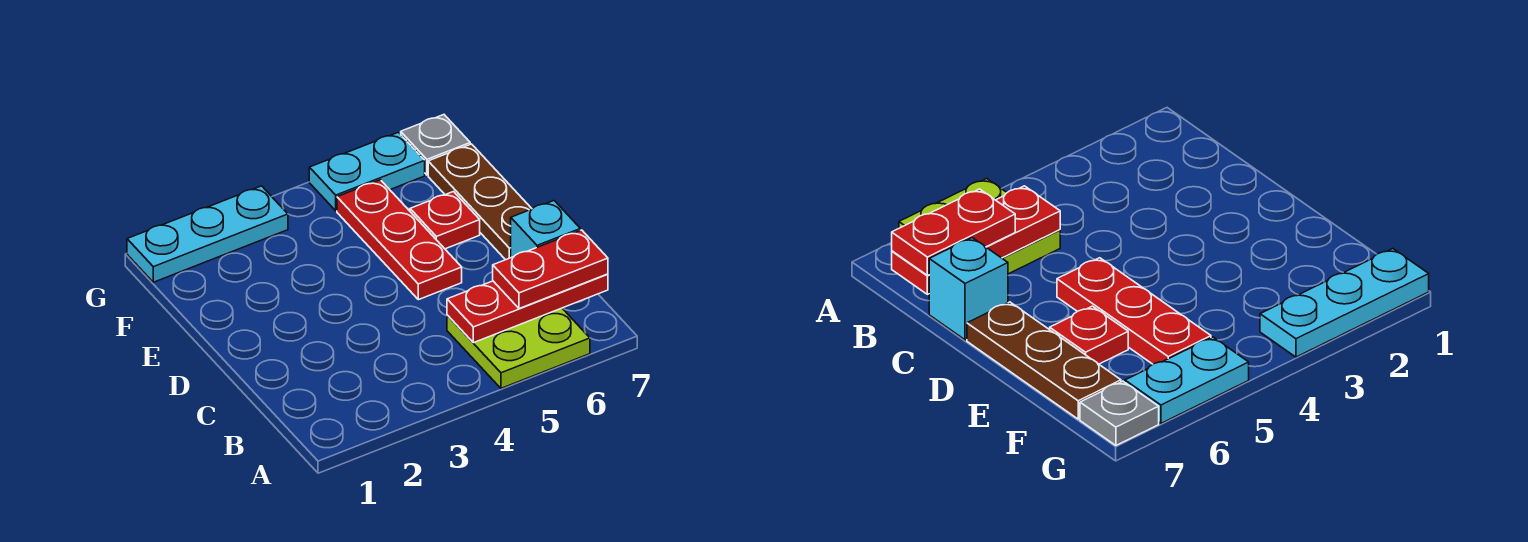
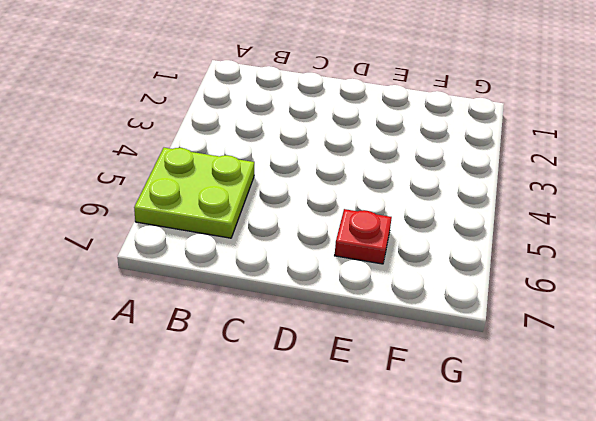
none -> cyan 1x1 brick [511,201,580,257]
none -> red 1x3 plate [337,180,462,300]

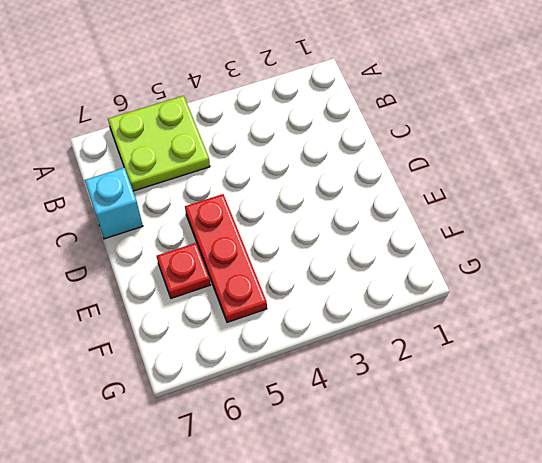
none -> brown 1x3 plate [428,144,532,260]
none -> cyan 1x3 plate [127,186,288,282]

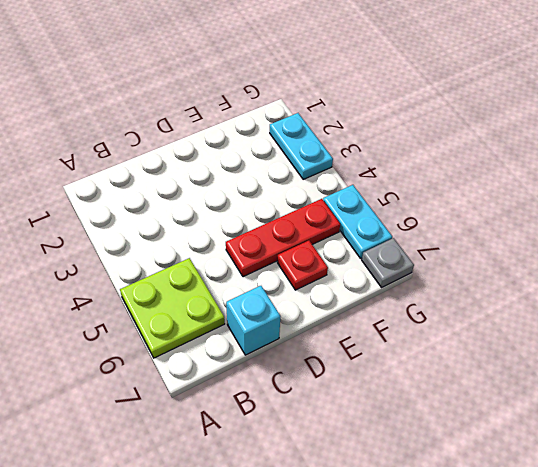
cyan 1x2 plate [270,113,333,179] -> cyan 1x3 plate [127,186,288,282]
none -> brown 1x3 plate [428,144,532,260]
none -> red 1x3 plate [447,274,608,343]

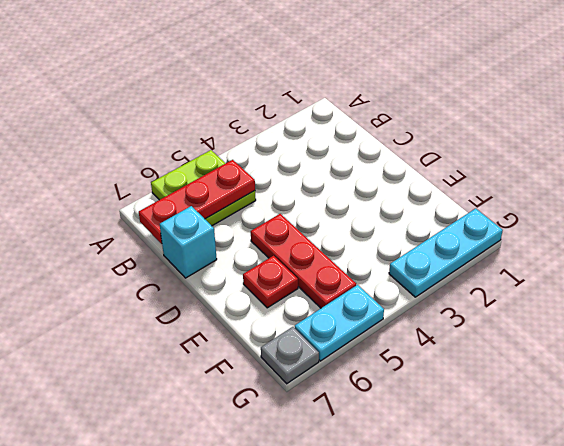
none -> brown 1x3 plate [428,144,532,260]
none -> red 1x2 plate [493,230,608,309]

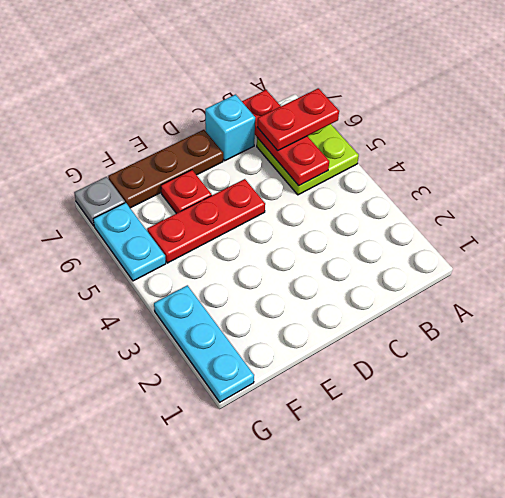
red 1x2 plate [258,88,339,151] -> red 1x2 plate turned to [493,230,608,309]

